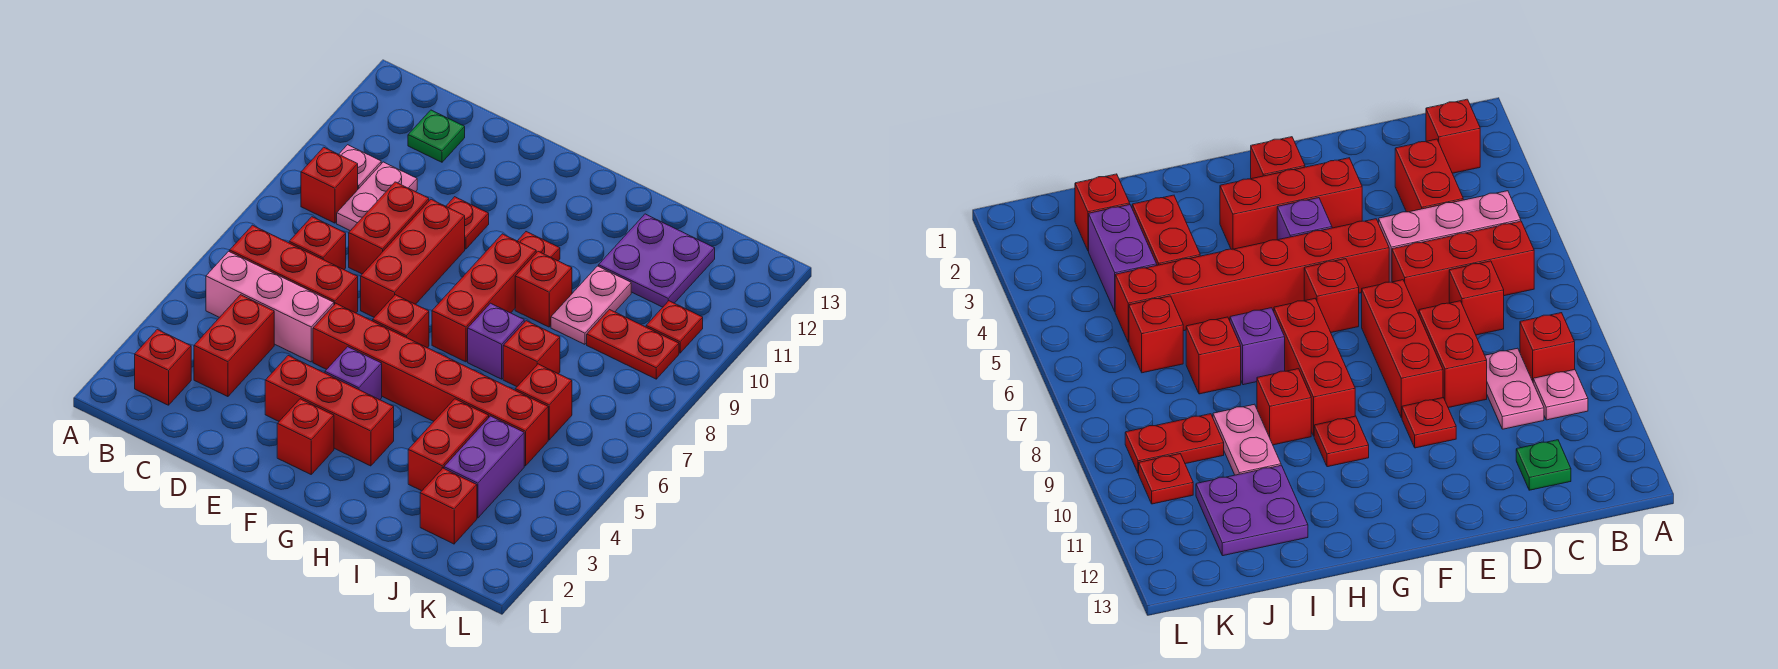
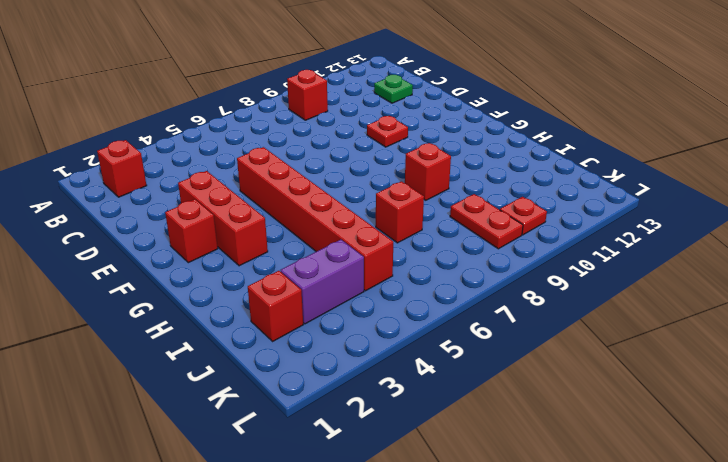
none -> pink 1x3 brick [206,251,334,362]
none -> red 1x3 brick [230,225,358,313]
none -> pink 1x1 plate [339,145,381,189]
none -> red 1x2 brick [194,295,274,397]

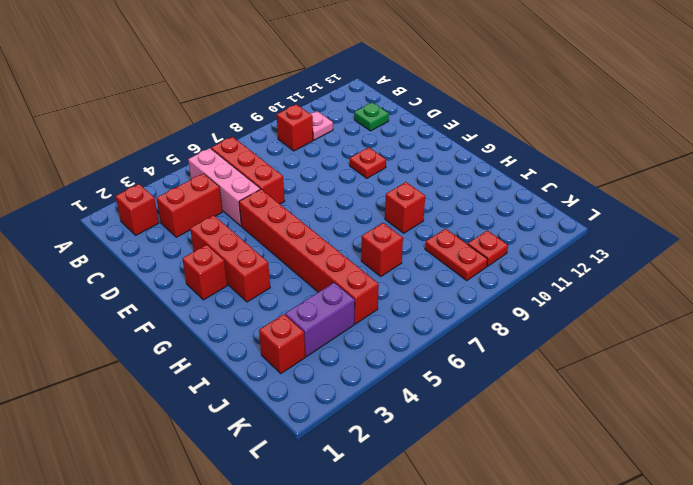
none -> red 1x1 brick [289,217,346,269]
none -> pink 1x2 plate [337,162,417,231]
none -> red 1x2 brick [349,182,429,274]
none -> red 1x3 brick [361,199,465,317]

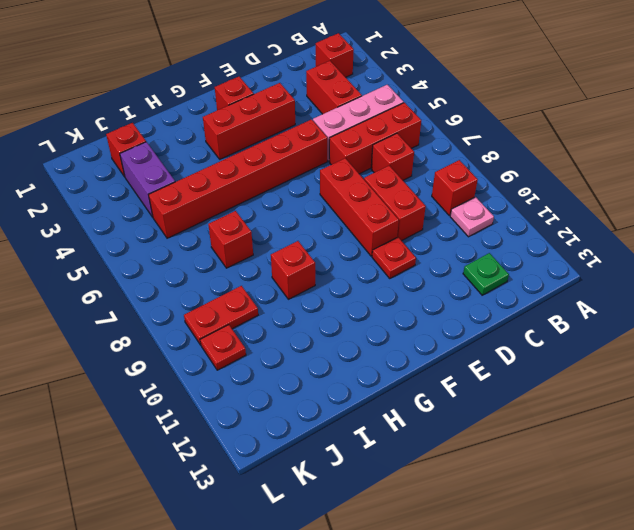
none -> pink 1x2 plate [337,162,417,231]
none -> purple 1x1 brick [325,347,382,400]
none -> red 1x1 brick [373,295,429,348]
none -> red 1x3 brick [432,234,536,362]

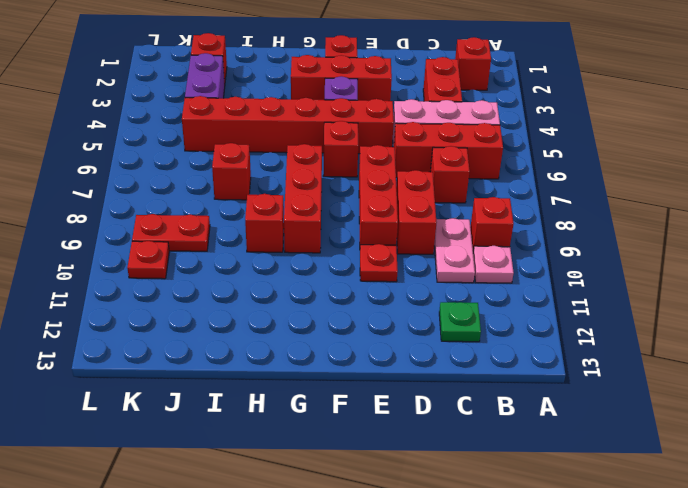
none -> red 1x1 plate [518,232,560,261]
none -> purple 1x1 brick [468,303,524,379]
none -> red 1x2 brick [408,399,489,491]
none -> pink 1x2 plate [551,266,631,344]

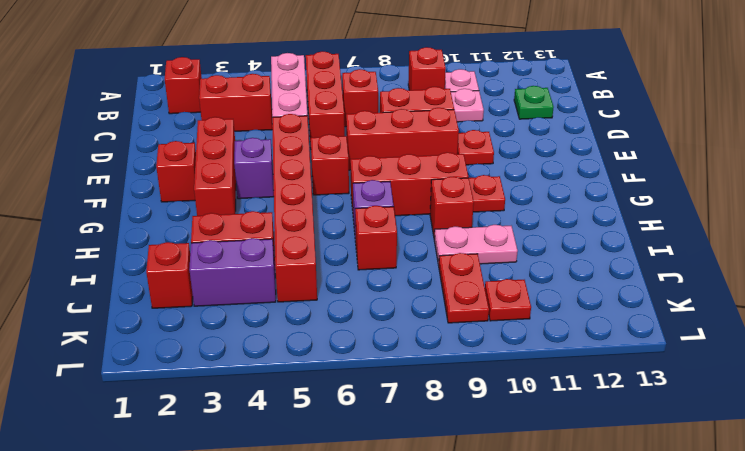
none -> purple 2x2 plate [599,214,715,307]
none -> red 1x1 brick [515,364,572,440]

